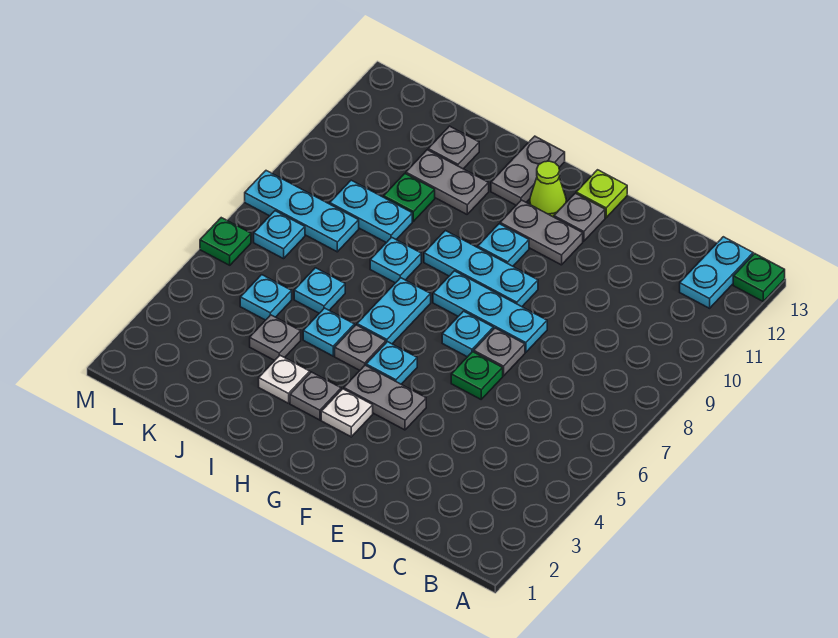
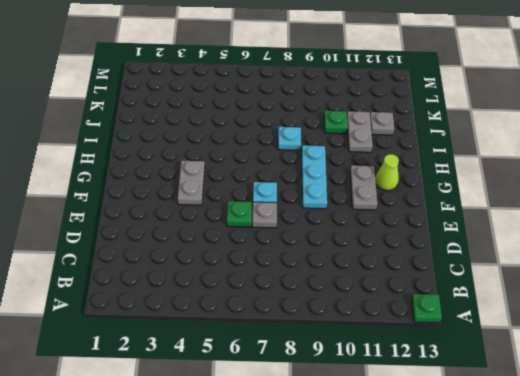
none -> cyan 1x2 plate [680,237,753,308]
none -> cyan 1x3 plate [433,271,547,352]
none -> grey 1x1 plate [554,193,605,241]
none -> lime 1x1 plate [576,170,627,218]

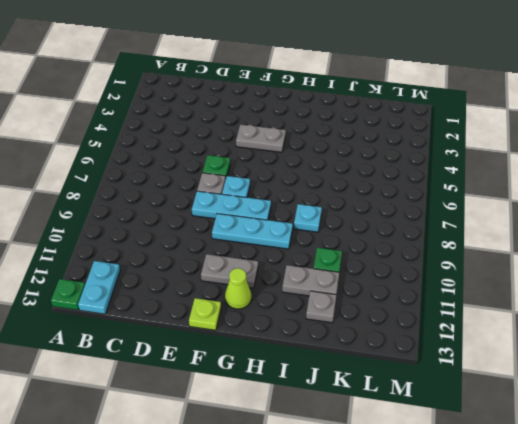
none -> grey 1x1 plate [554,193,605,241]
none -> white 1x1 plate [321,389,373,437]
none -> cyan 1x1 plate [366,342,417,384]
none -> cyan 1x1 plate [478,224,529,266]

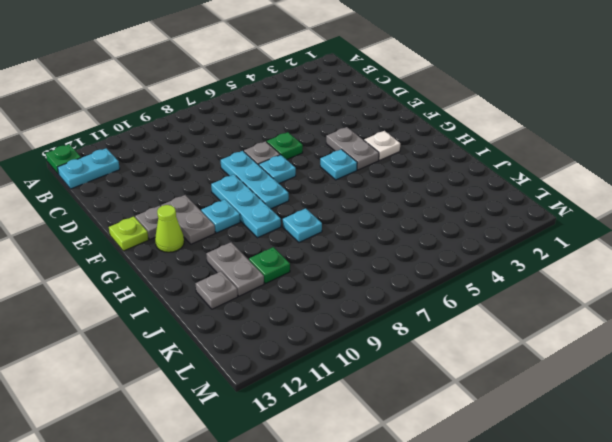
none -> grey 1x1 plate [290,372,341,420]
none -> grey 1x1 plate [335,325,386,370]
none -> cyan 1x2 plate [357,278,431,344]
none -> grey 1x2 plate [491,136,565,205]

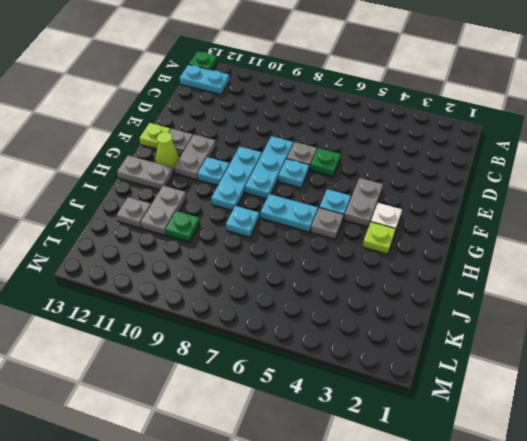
lime 1x1 plate [363,222,396,254] -> grey 1x1 plate [290,372,341,420]
none -> white 1x1 plate [259,356,310,403]
none -> cyan 1x1 plate [303,308,354,356]
none -> grey 1x1 plate [250,315,301,360]
none -> cyan 1x1 plate [294,268,345,313]

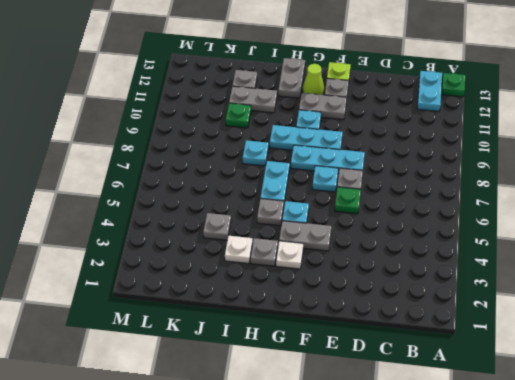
none -> cyan 1x1 plate [303,308,354,356]
none -> cyan 1x1 plate [294,268,345,313]
none -> cyan 1x2 plate [330,180,412,243]
none -> cyan 1x1 plate [240,275,292,320]

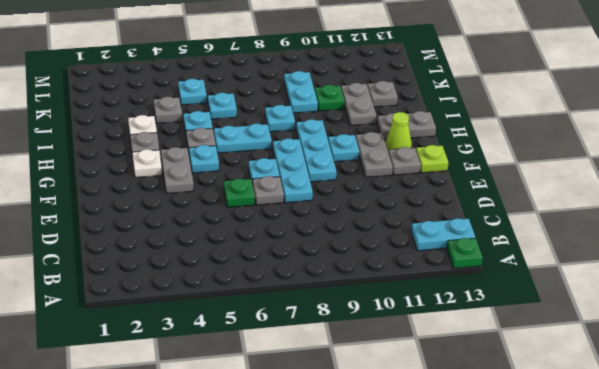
none -> cyan 1x3 plate [245,171,359,252]
none -> cyan 1x1 plate [254,211,305,259]
none -> green 1x1 plate [200,218,251,265]

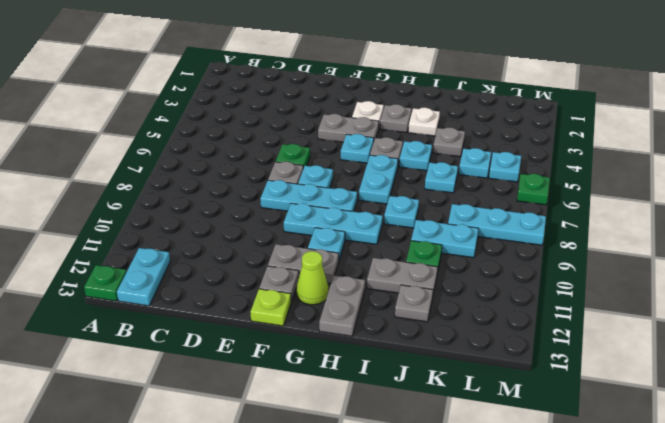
cyan 1x1 plate [489,152,521,182] -> cyan 1x1 plate moved to [254,211,305,259]

